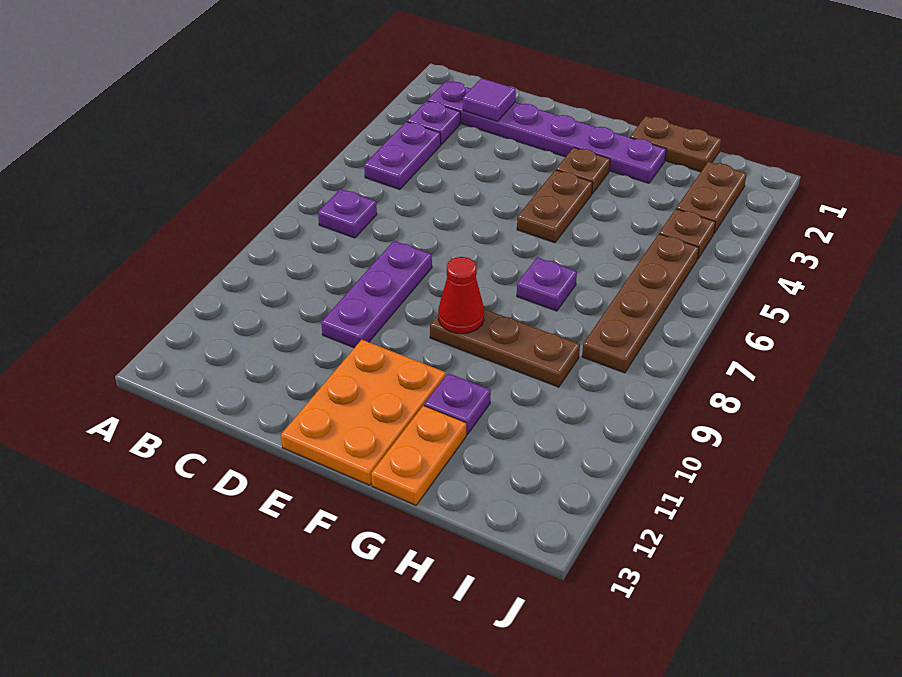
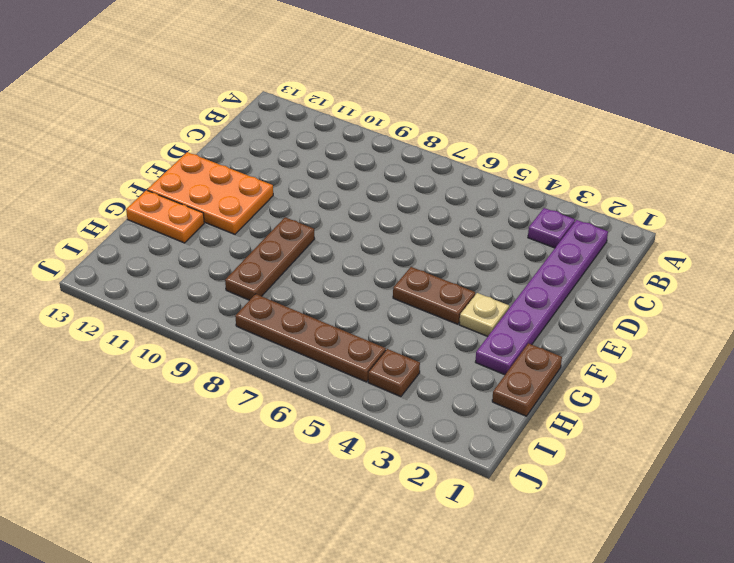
tan 1x1 plate [459,293,509,336] -> brown 1x1 plate [556,147,610,194]
none -> purple 1x2 plate [364,122,441,190]
none -> purple 1x1 plate [318,189,377,238]
none -> purple 1x3 plate [321,241,432,348]

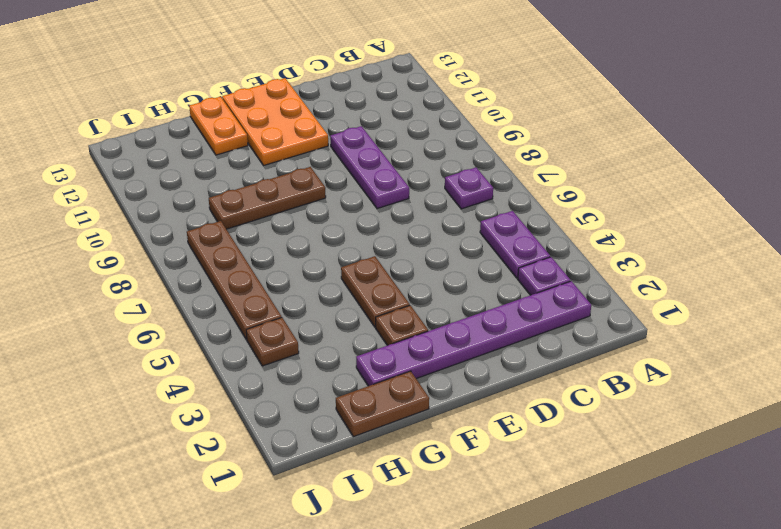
none -> purple 1x1 plate [517,258,577,311]
none -> purple 1x1 plate [424,373,491,435]
none -> brown 1x2 plate [676,162,747,233]

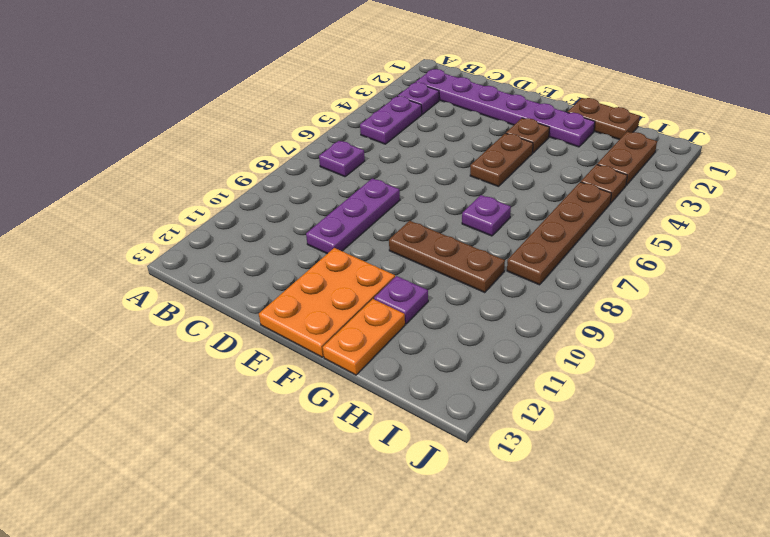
none -> purple 1x1 tile [463,78,516,121]
none -> red 1x1 cone [438,257,484,334]

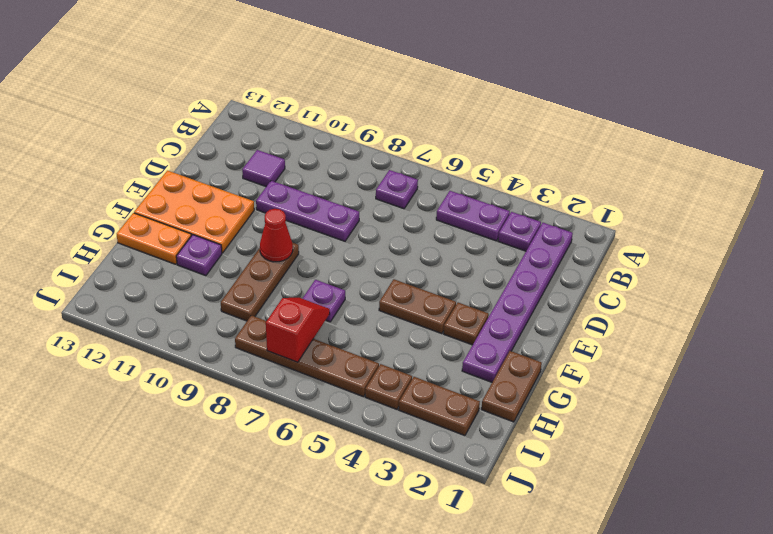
purple 1x1 tile [242,150,285,186] -> purple 1x1 tile moved to [463,78,516,121]
red 1x2 slope [266,298,330,362] -> none

